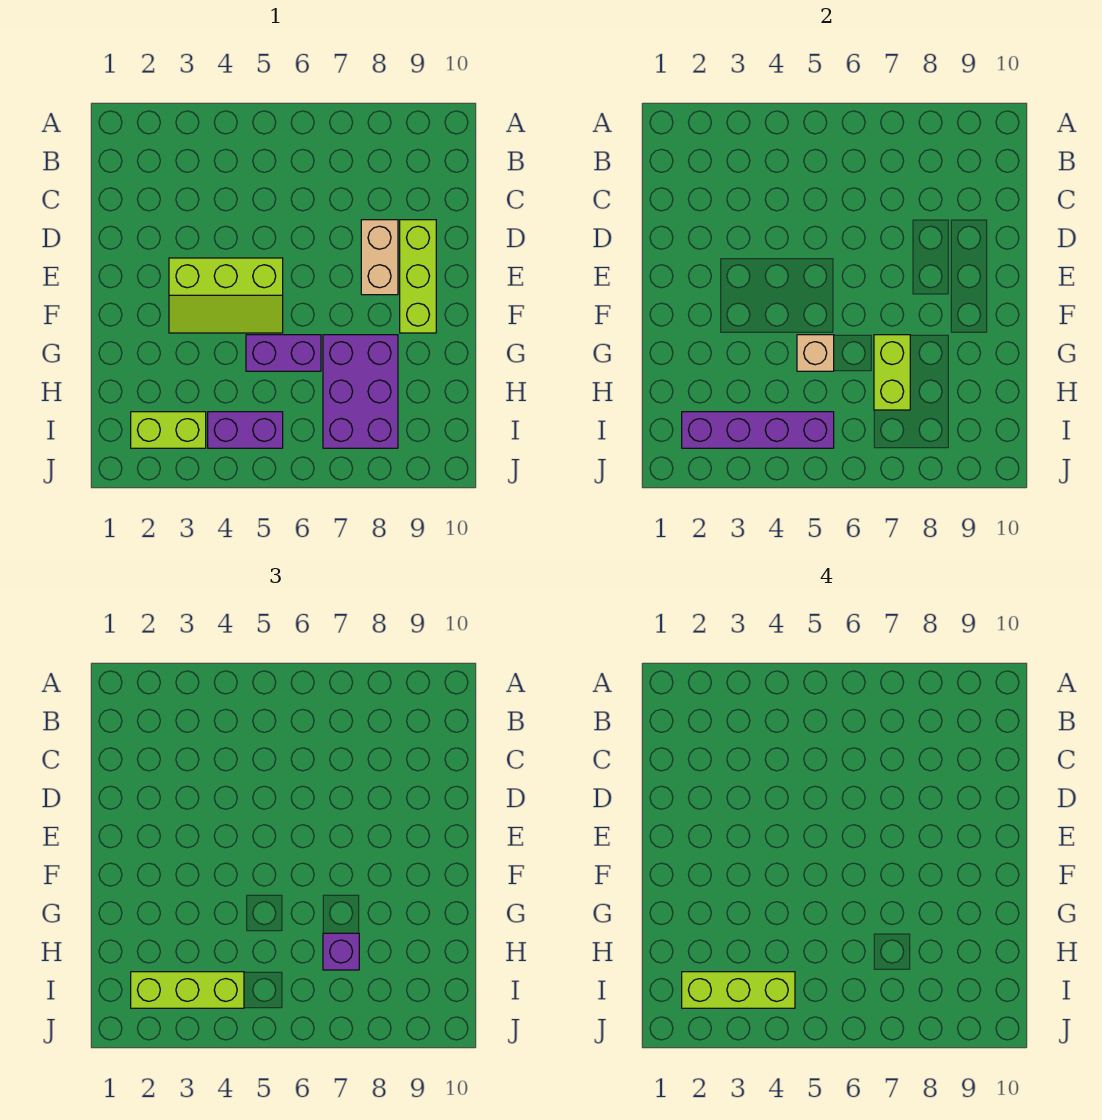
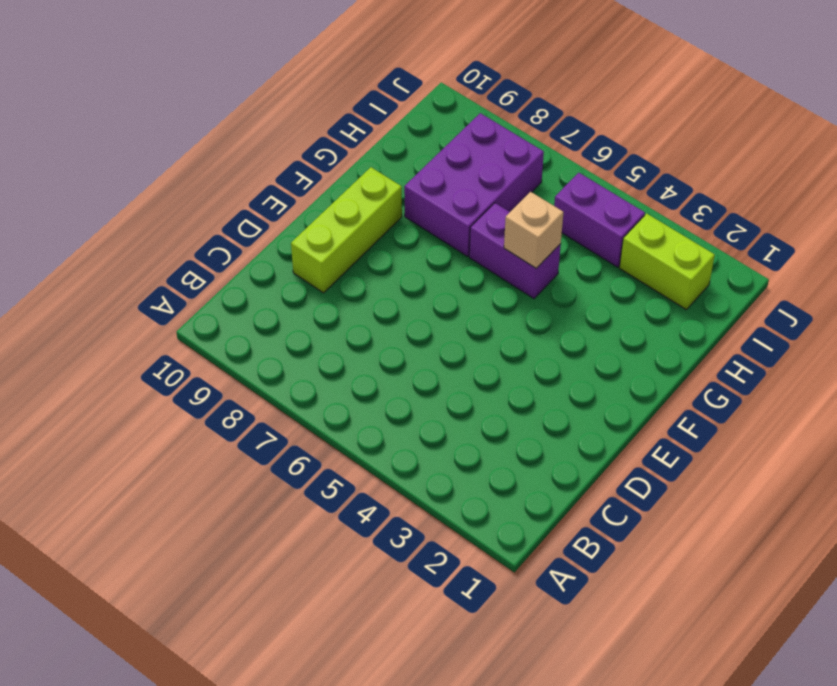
none -> tan 1x2 brick [361,220,398,295]
none -> lime 2x3 slope [169,258,283,333]
none -> lime 1x2 brick [874,335,910,410]

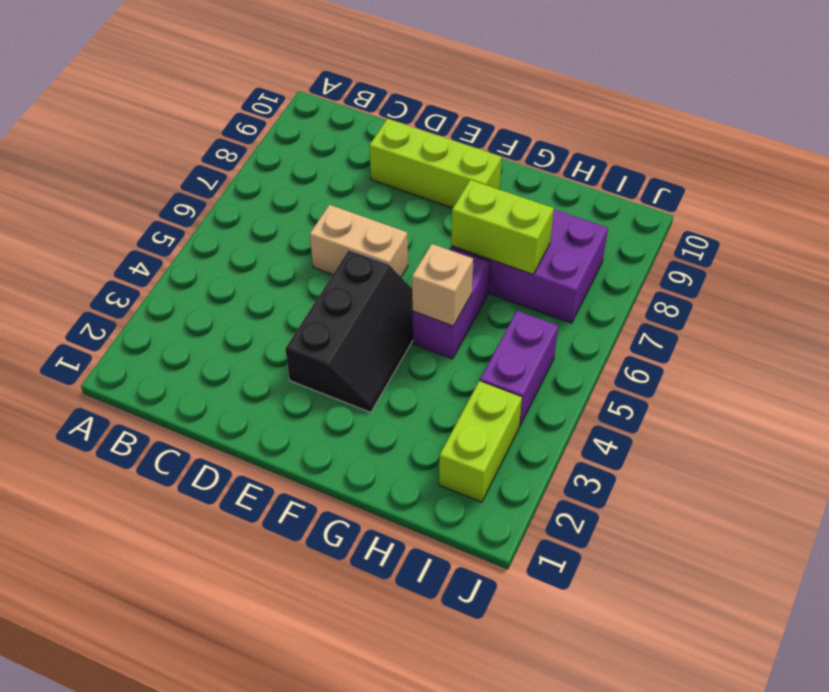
tan 1x2 brick [310,205,408,277] -> tan 1x2 brick moved to [361,220,398,295]
black 2x3 slope [285,250,413,412] -> lime 2x3 slope [169,258,283,333]
none -> purple 1x4 brick [682,412,834,448]
none -> purple 1x1 brick [323,933,359,970]
none -> lime 1x3 brick [131,972,244,1008]

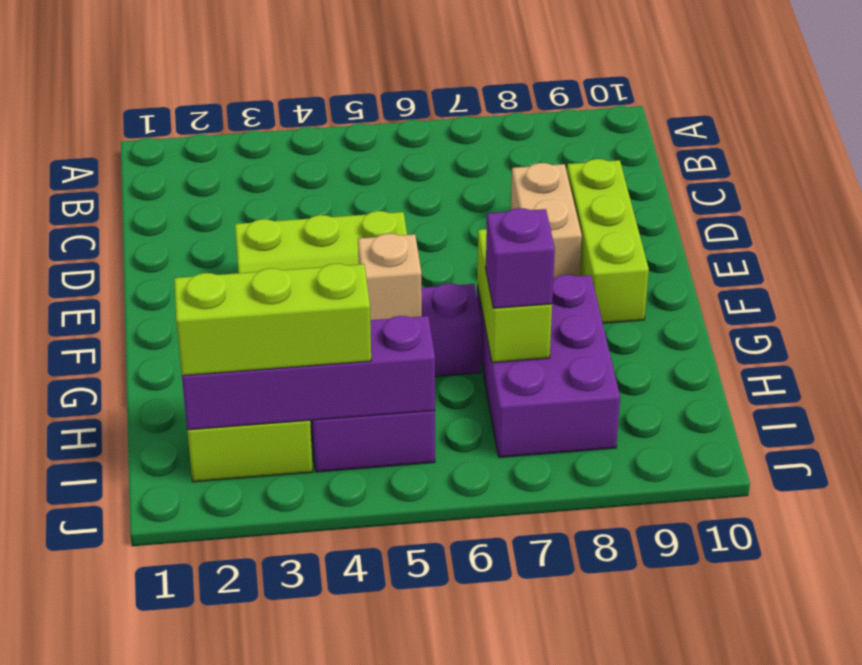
none -> lime 1x3 brick [682,972,795,1008]

